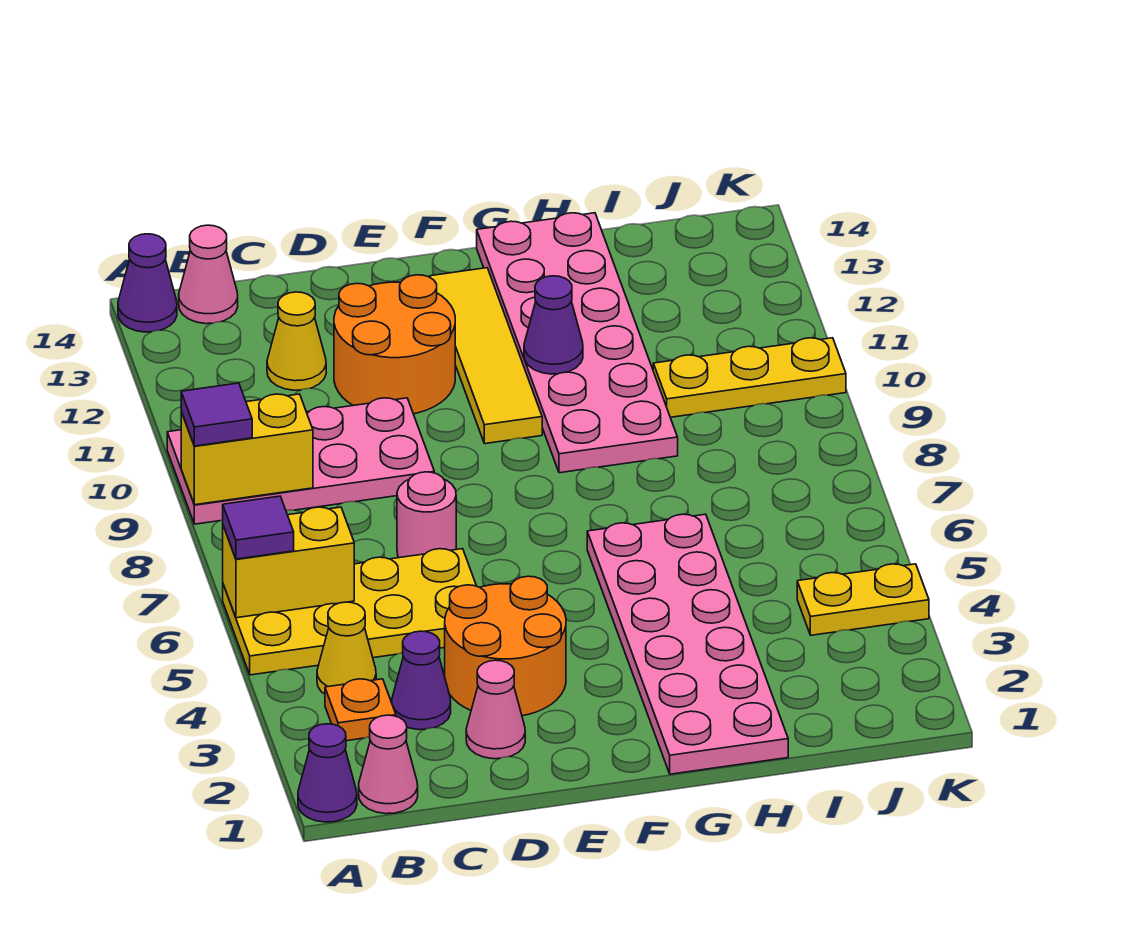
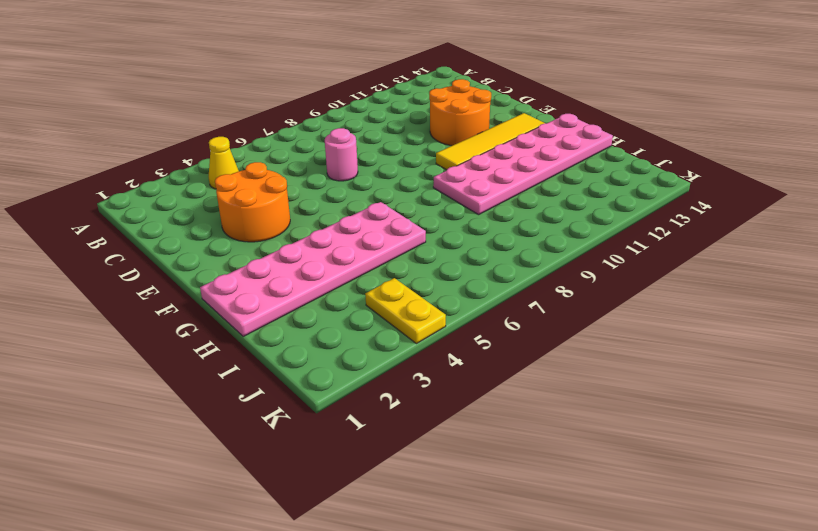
none -> purple 1x1 cone [298,724,357,822]
none -> yellow 2x4 plate [223,549,476,675]
none -> pink 2x4 plate [167,398,434,524]

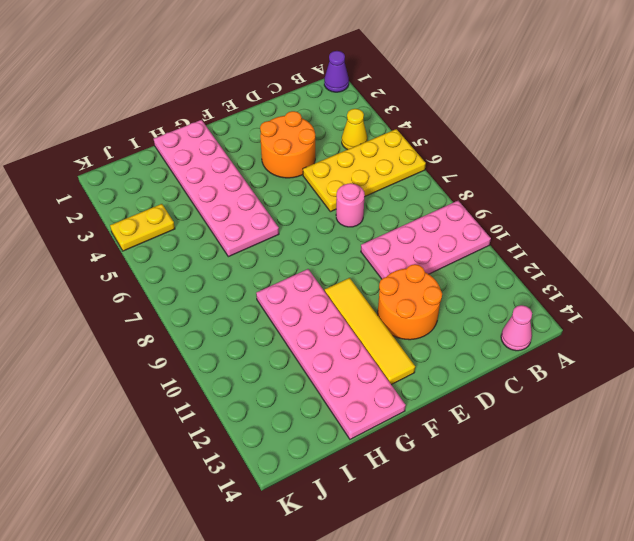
none -> purple 1x1 cone [118,234,177,332]
none -> pink 1x1 cone [359,715,418,814]
none -> orange 1x1 plate [325,679,396,741]

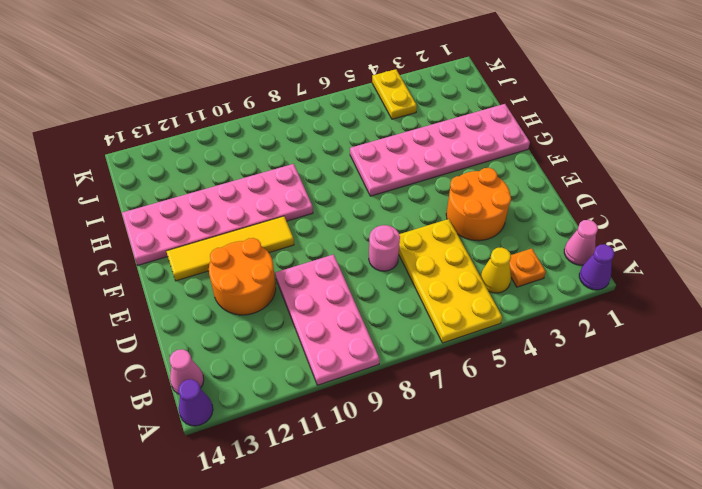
none -> purple 1x1 cone [392,631,451,730]
none -> yellow 1x1 cone [267,292,326,390]
none -> pink 1x1 cone [466,660,525,759]

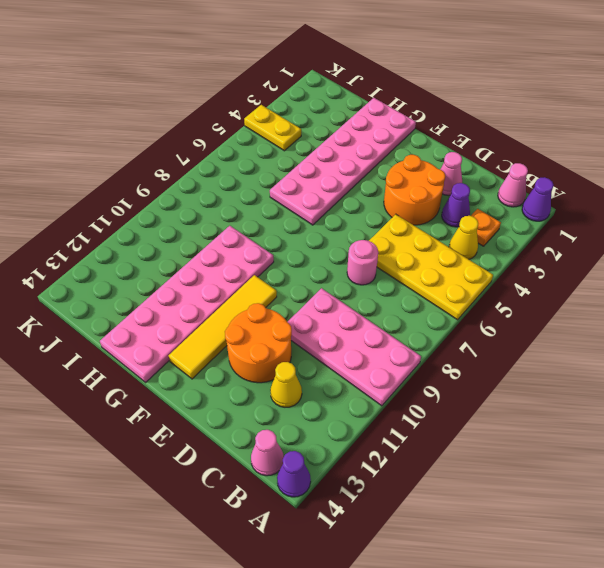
none -> yellow 1x3 plate [653,338,846,417]
none -> yellow 1x2 brick [223,507,354,618]
none -> yellow 1x2 brick [181,394,313,505]

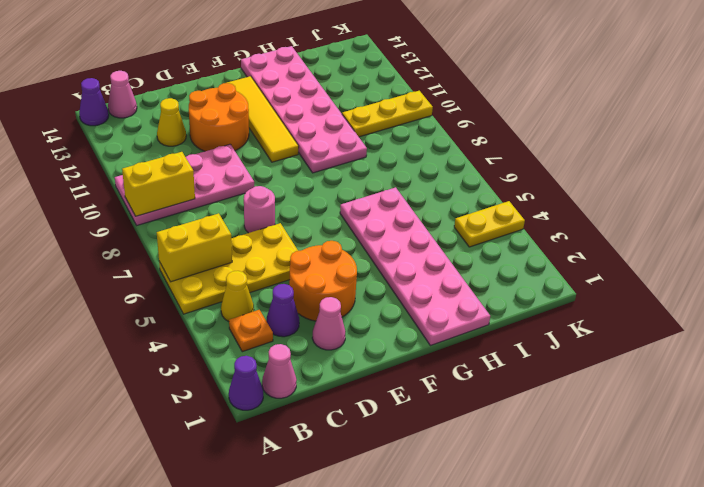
none -> purple 1x1 cone [524,276,583,374]
none -> purple 1x1 tile [223,496,294,559]
none -> purple 1x1 tile [181,383,252,446]

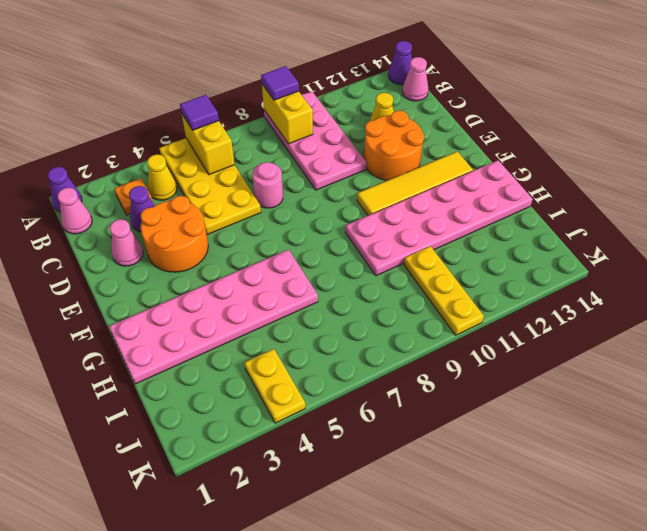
none -> purple 1x1 cone [524,276,583,374]

